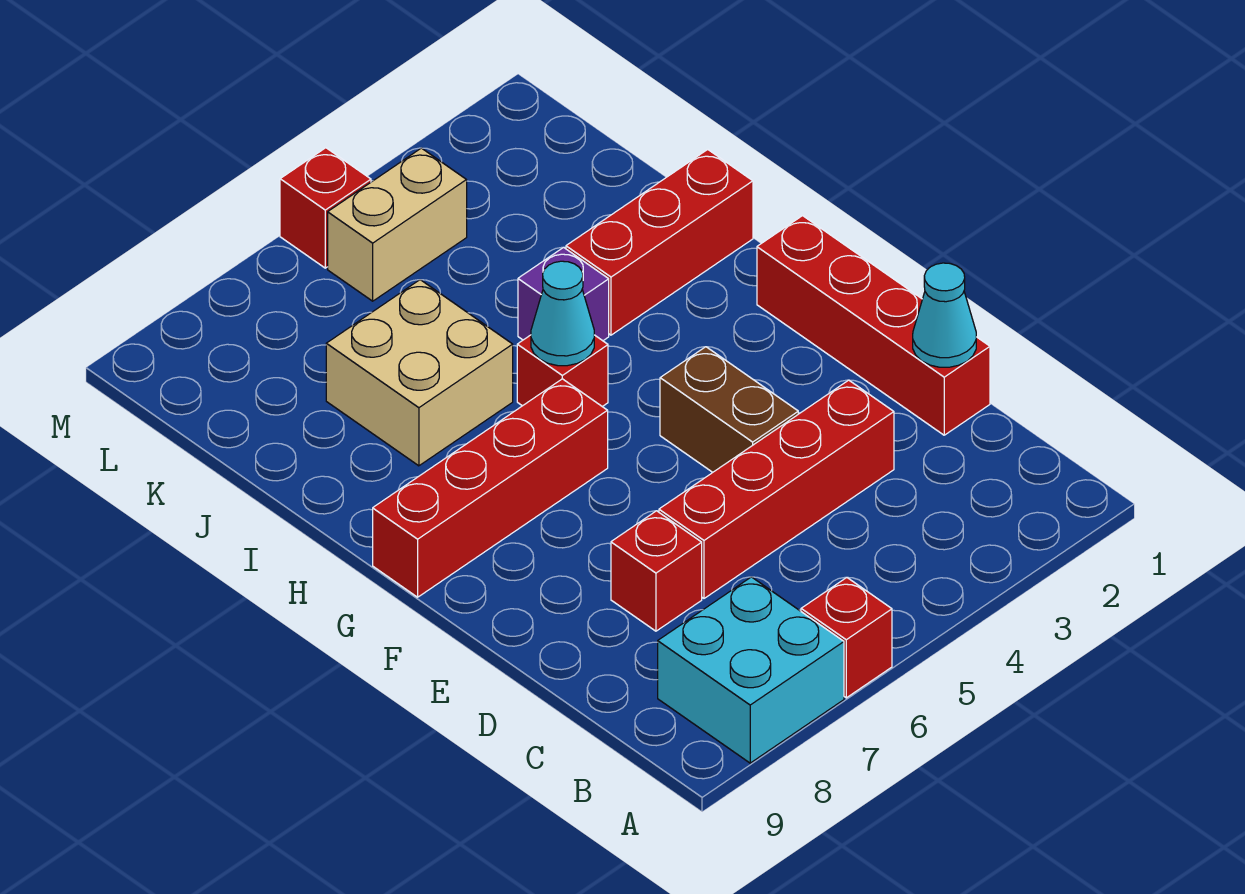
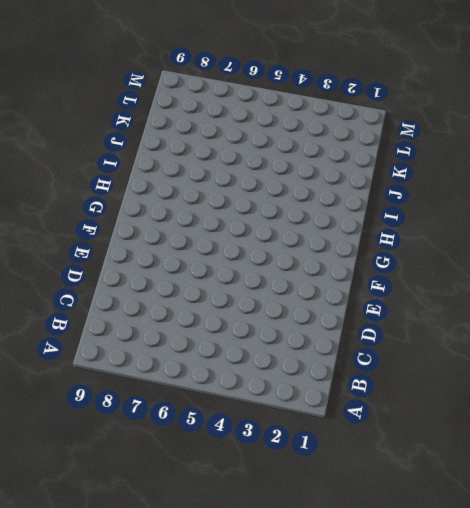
none -> red 1x1 brick [801,577,892,698]
none -> cyan 2x2 brick [658,577,844,763]
none -> red 1x4 brick [757,216,990,435]

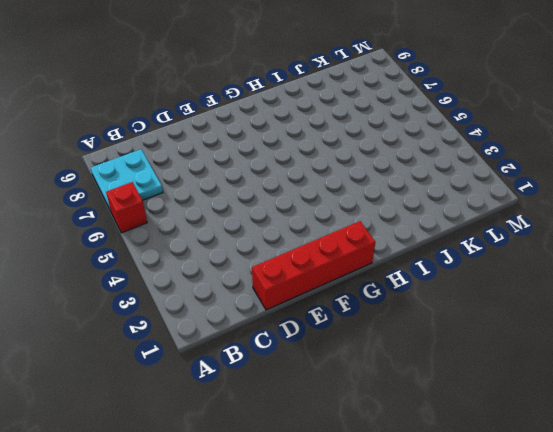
cyan 2x2 plate [91,149,163,211] -> cyan 2x2 brick [658,577,844,763]
none -> red 1x4 brick [659,380,894,598]
none -> red 1x1 brick [611,511,702,631]
none -> brown 1x2 brick [660,347,798,472]

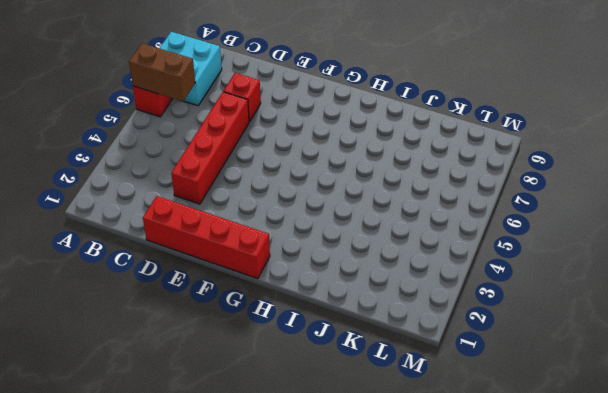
brown 1x2 brick [129,43,195,101] -> brown 1x2 brick moved to [660,347,798,472]
none -> red 1x4 brick [373,379,608,597]
none -> red 1x1 brick [517,335,608,407]
none -> red 1x3 brick [566,150,753,335]

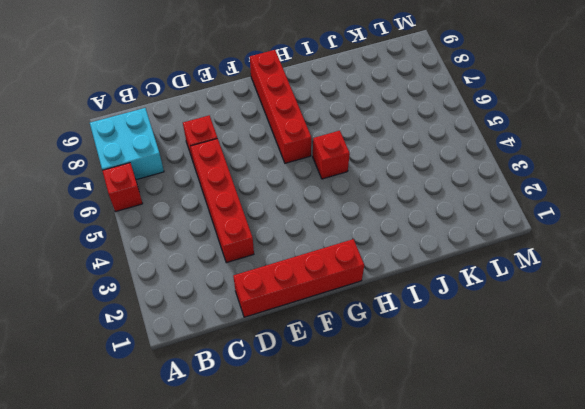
none -> brown 1x2 brick [660,347,798,472]
none -> red 1x3 brick [566,150,753,335]
none -> purple 1x1 brick [518,247,609,341]

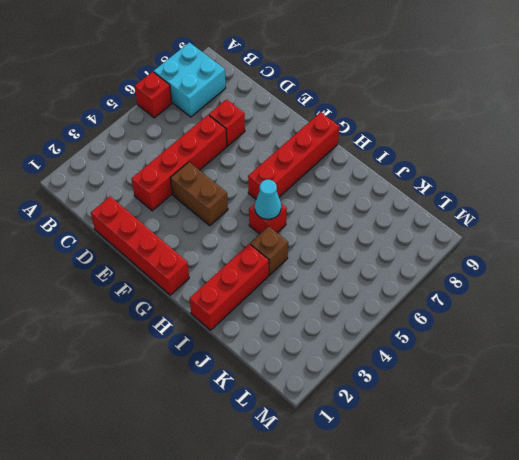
brown 1x1 brick [250,226,288,275] -> purple 1x1 brick [518,247,609,341]
none -> tan 2x2 brick [326,280,513,466]
none -> tan 1x2 brick [328,148,467,301]
none -> red 1x1 brick [280,148,371,268]

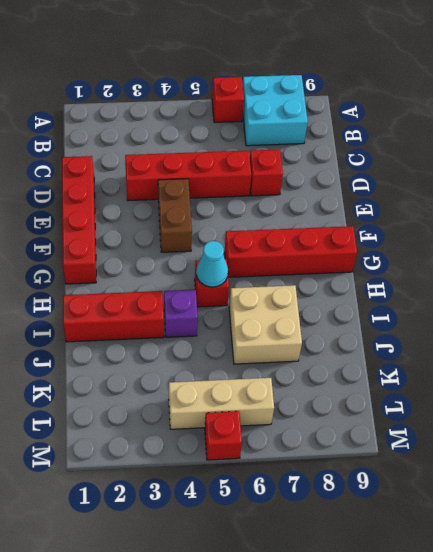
tan 1x3 brick [169,378,274,429] -> tan 1x2 brick [328,148,467,301]
none -> cyan 1x1 cone [913,263,976,367]

